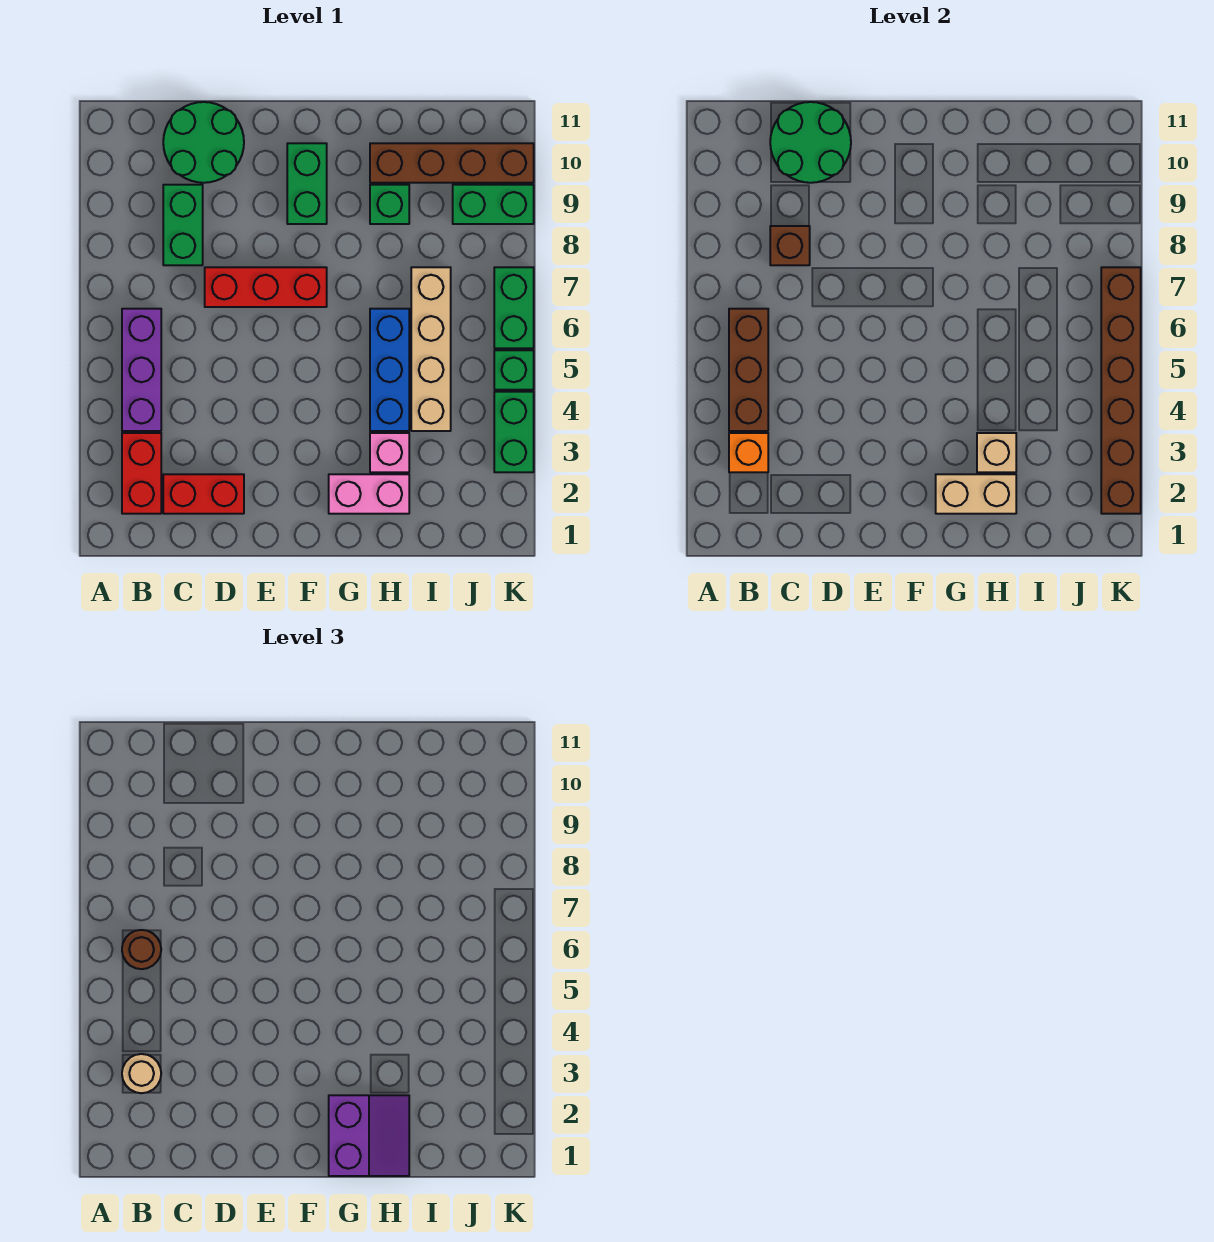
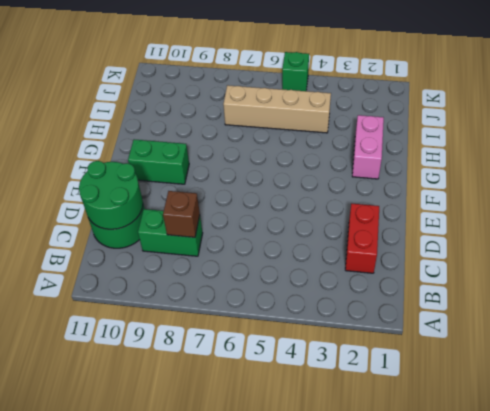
none -> red 1x2 brick [122,433,161,514]
none -> purple 1x3 brick [122,309,161,431]
none -> red 1x3 brick [205,267,327,307]

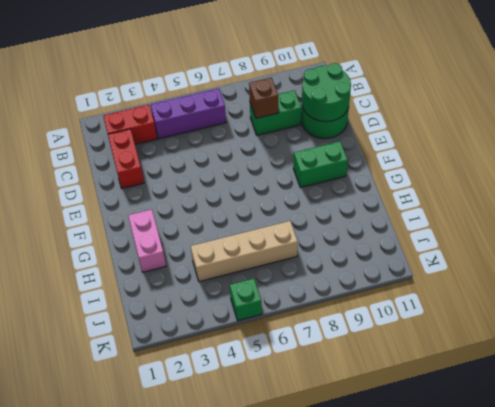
none -> red 1x3 brick [205,267,327,307]
none -> pink 1x1 brick [370,433,409,472]
none -> blue 1x3 brick [370,309,409,431]

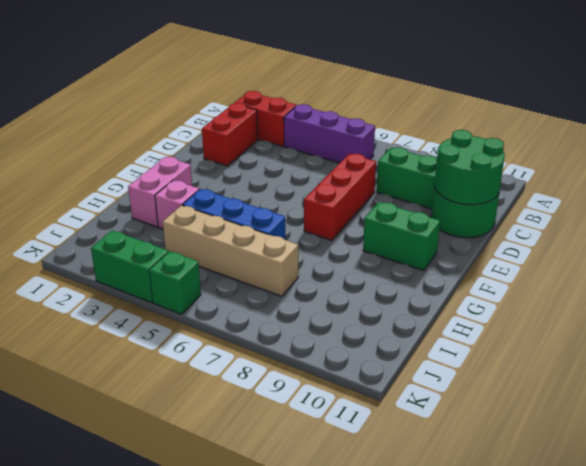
none -> green 1x1 brick [370,185,409,224]
none -> brown 1x4 brick [370,143,534,183]
none -> green 1x2 brick [453,185,534,224]

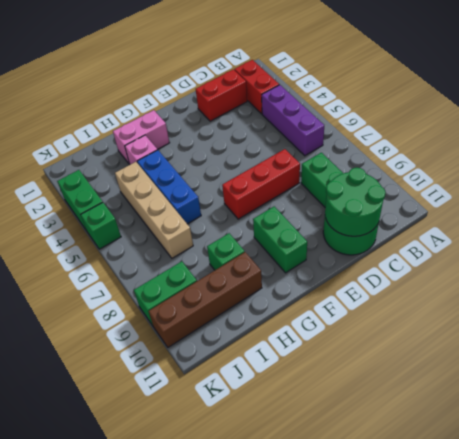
none -> green 1x2 brick [494,267,534,348]
none -> orange 1x1 brick [729,433,768,472]
none -> brown 1x3 brick [729,309,768,431]

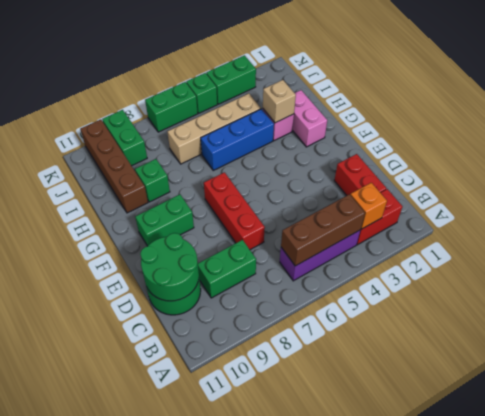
none -> brown 1x1 brick [770,226,810,265]
none -> tan 1x2 brick [936,474,1016,514]
none -> brown 1x6 brick [1101,267,1141,514]

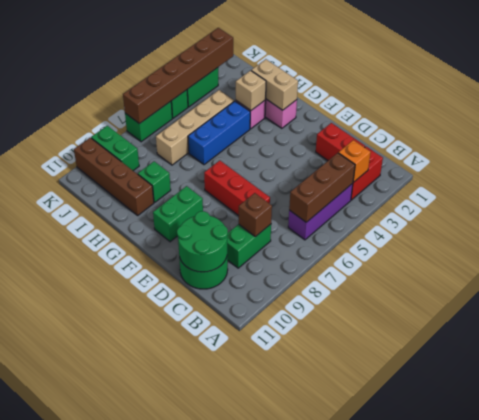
none -> tan 1x1 round brick [122,1054,161,1093]
none -> brown 1x1 round brick [122,930,161,969]
none -> purple 2x2 slope [329,1095,409,1176]

